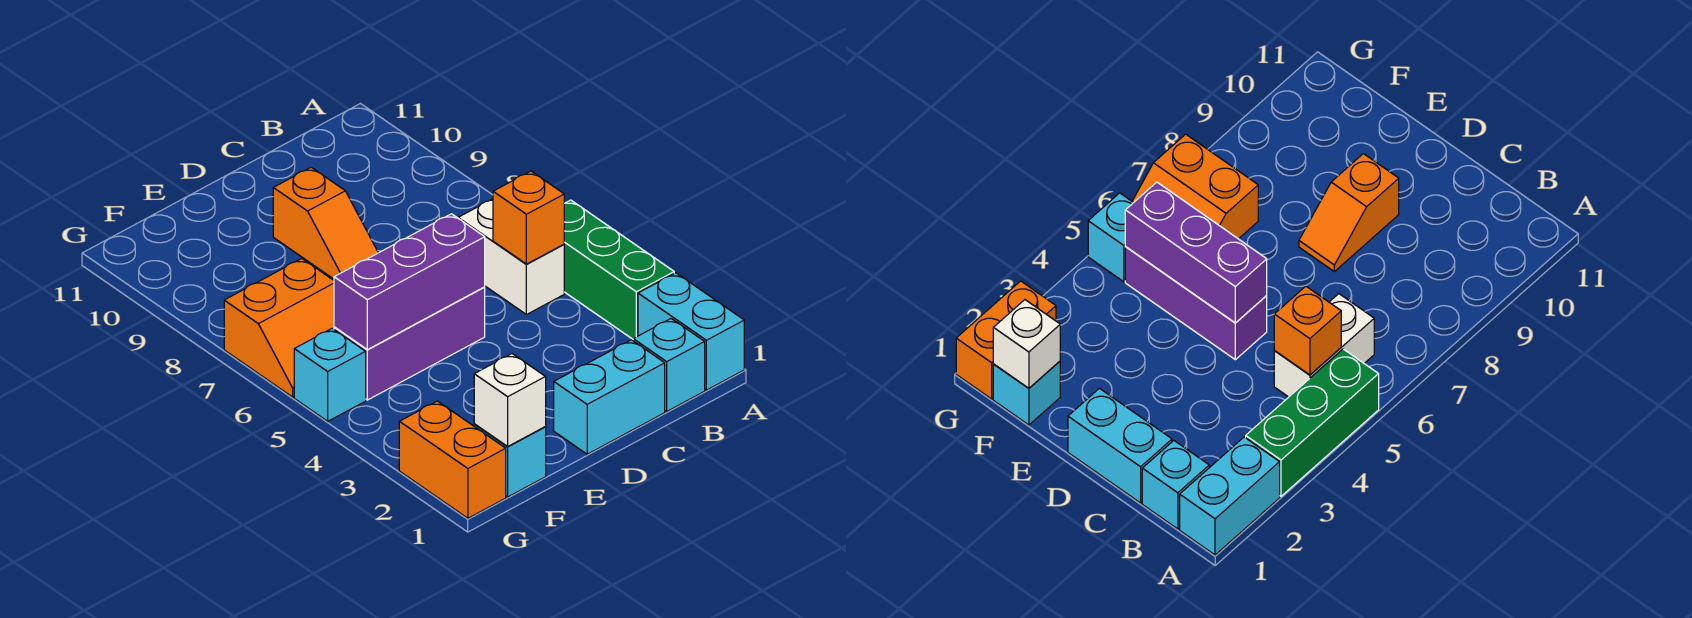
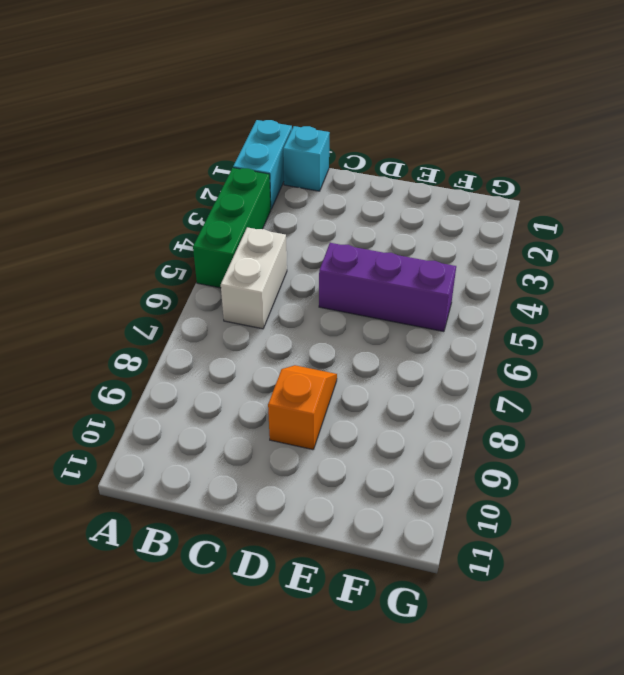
none -> cyan 1x2 brick [554,340,665,454]
none -> cyan 1x1 brick [474,424,546,497]
none -> orange 2x2 slope [224,259,334,397]

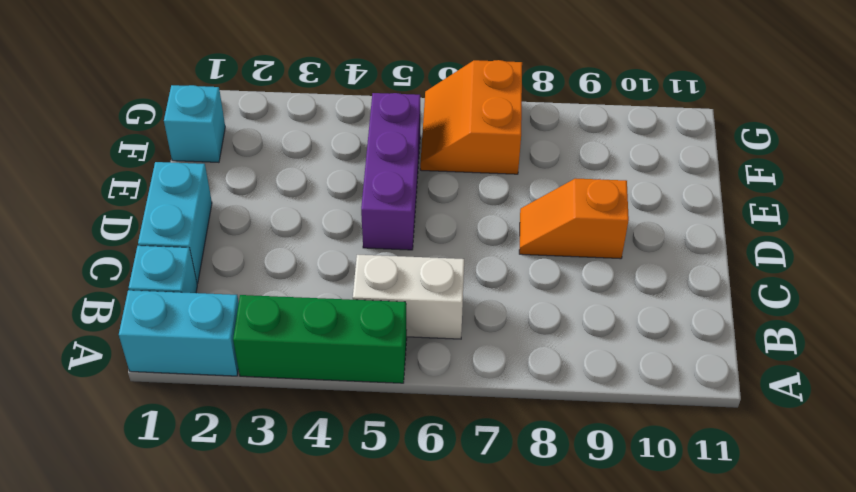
none -> orange 1x2 brick [399,401,506,518]
none -> cyan 1x1 brick [294,328,366,421]
none -> orange 1x1 brick [493,171,564,264]

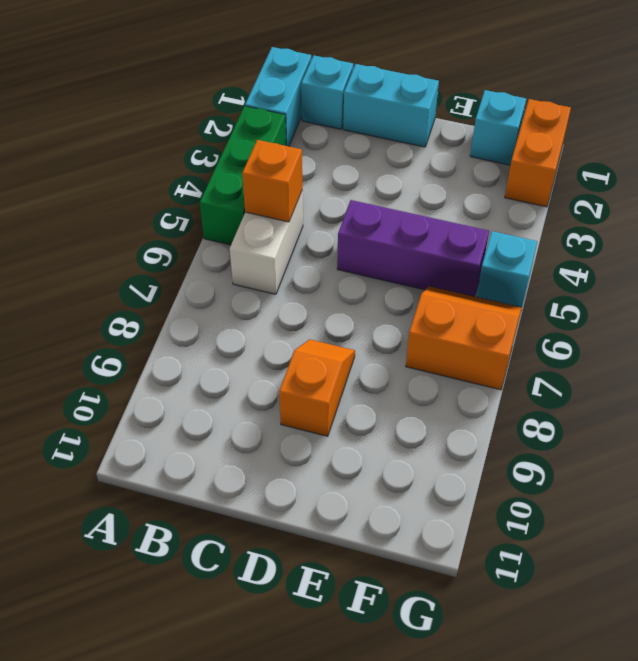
none -> purple 1x3 brick [334,214,485,350]
none -> white 1x1 brick [474,354,546,446]

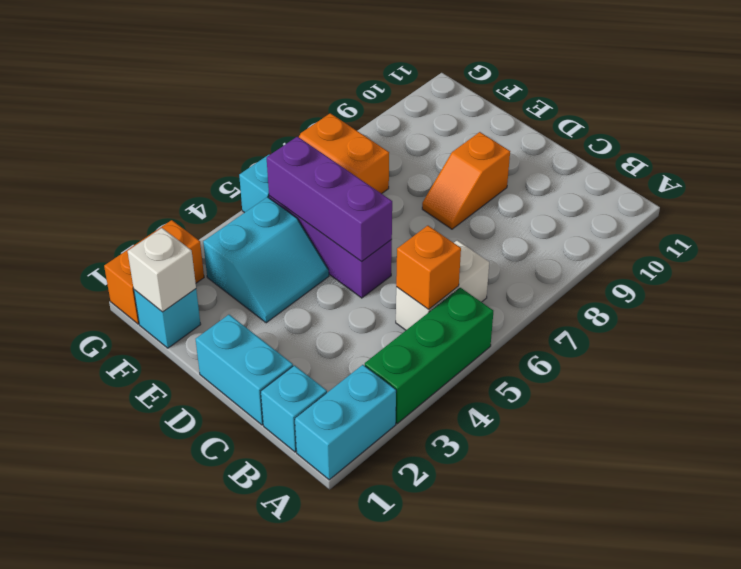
cyan 2x2 slope [203,197,329,323] -> none

